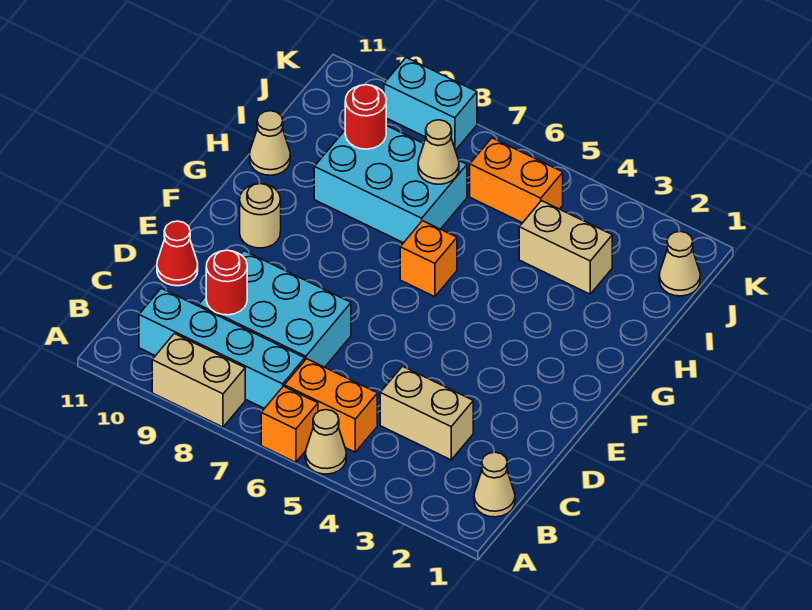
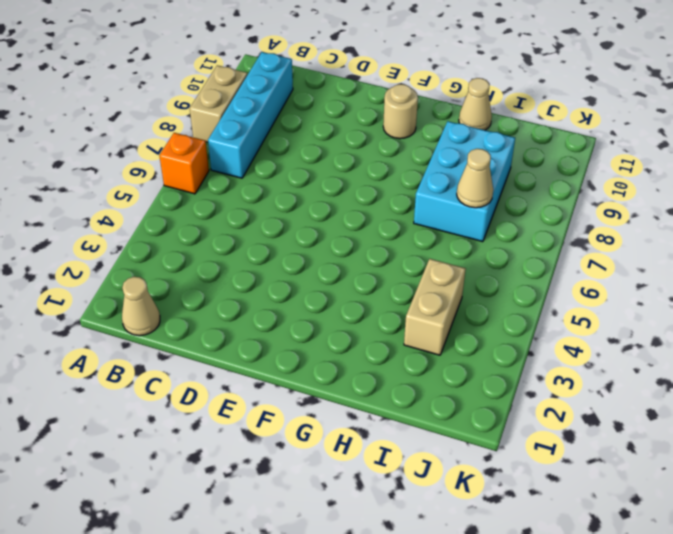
none -> tan 1x1 cone [305,410,346,474]
none -> orange 1x2 brick [284,359,377,452]
none -> tan 1x2 brick [380,366,473,460]

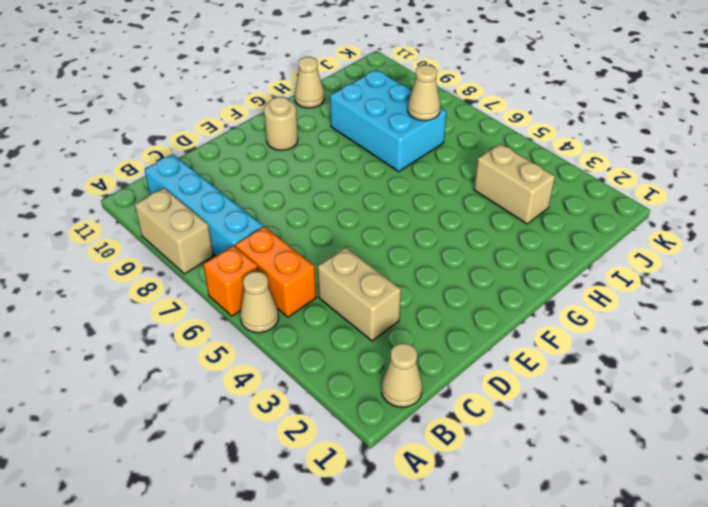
none -> cyan 2x3 brick [199,251,351,367]
none -> red 1x1 cone [157,221,198,286]
none -> orange 1x1 brick [400,221,457,297]

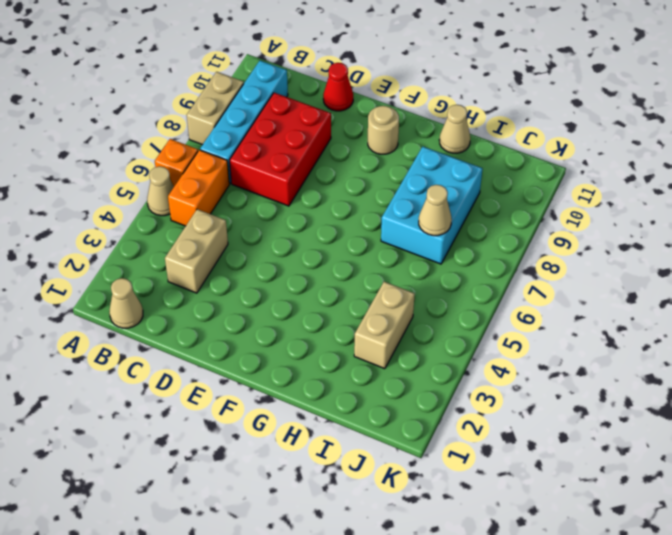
red 2x3 brick [230,93,331,206] -> cyan 2x3 brick [199,251,351,367]
none -> orange 1x1 brick [400,221,457,297]
none -> tan 1x1 cone [659,231,700,296]
none -> orange 1x2 brick [470,138,563,223]

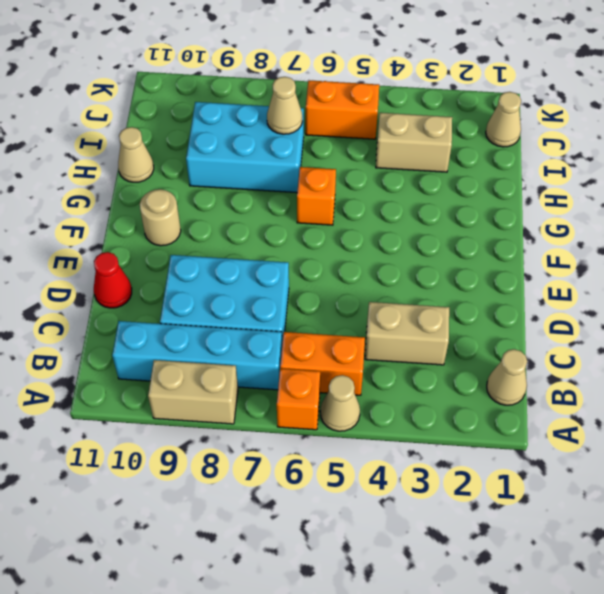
none -> cyan 1x2 brick [384,58,477,150]
none -> red 1x1 round brick [206,250,247,315]
none -> red 1x1 round brick [345,85,386,149]

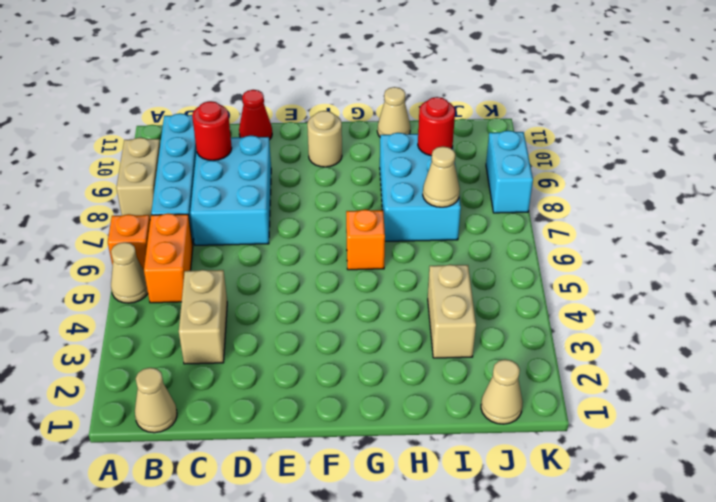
none -> orange 1x2 brick [470,138,563,223]

